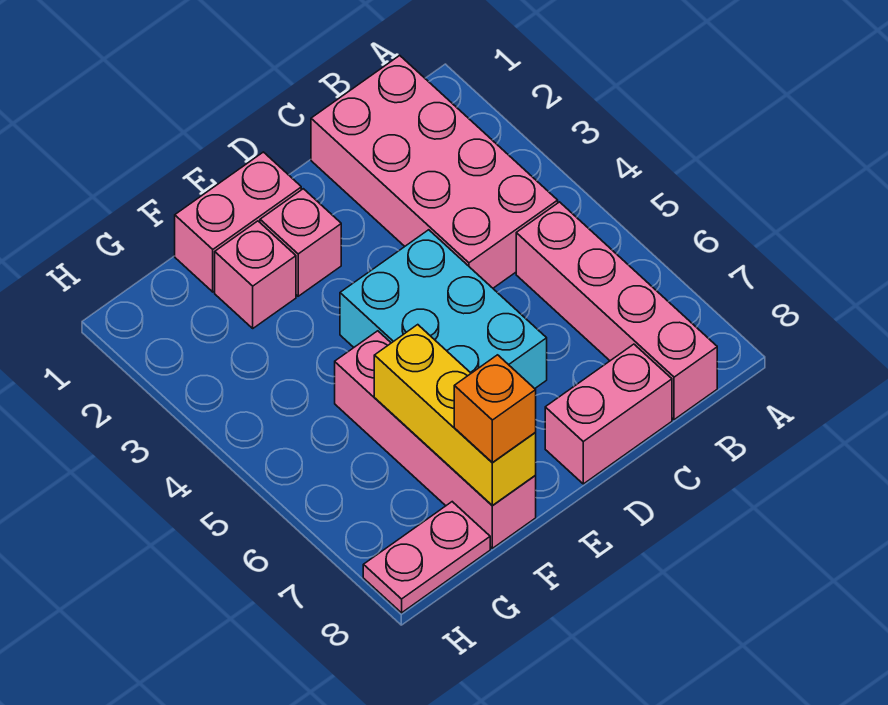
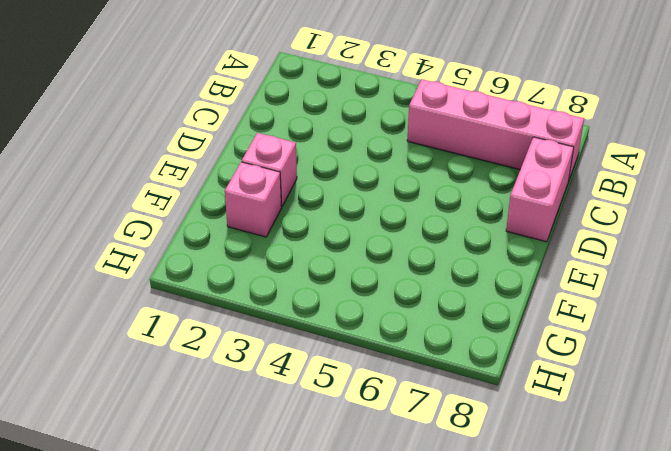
none -> pink 2x4 brick [311,56,558,288]
none -> cyan 2x3 brick [340,230,547,389]

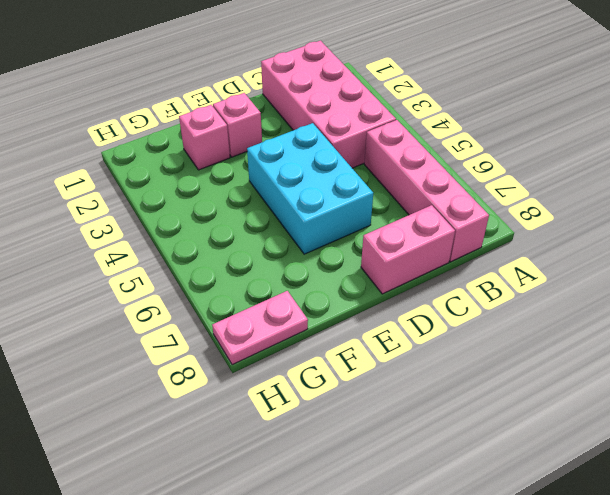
none -> pink 1x2 brick [175,152,301,292]
none -> pink 1x4 brick [335,331,536,548]

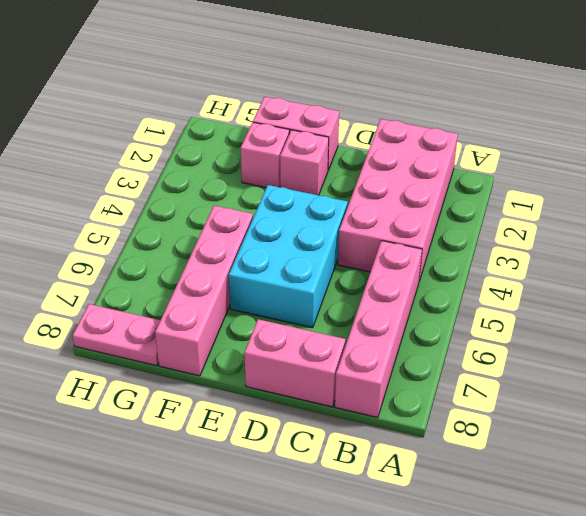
none -> yellow 1x3 brick [374,325,536,505]
none -> orange 1x1 brick [454,355,536,462]

